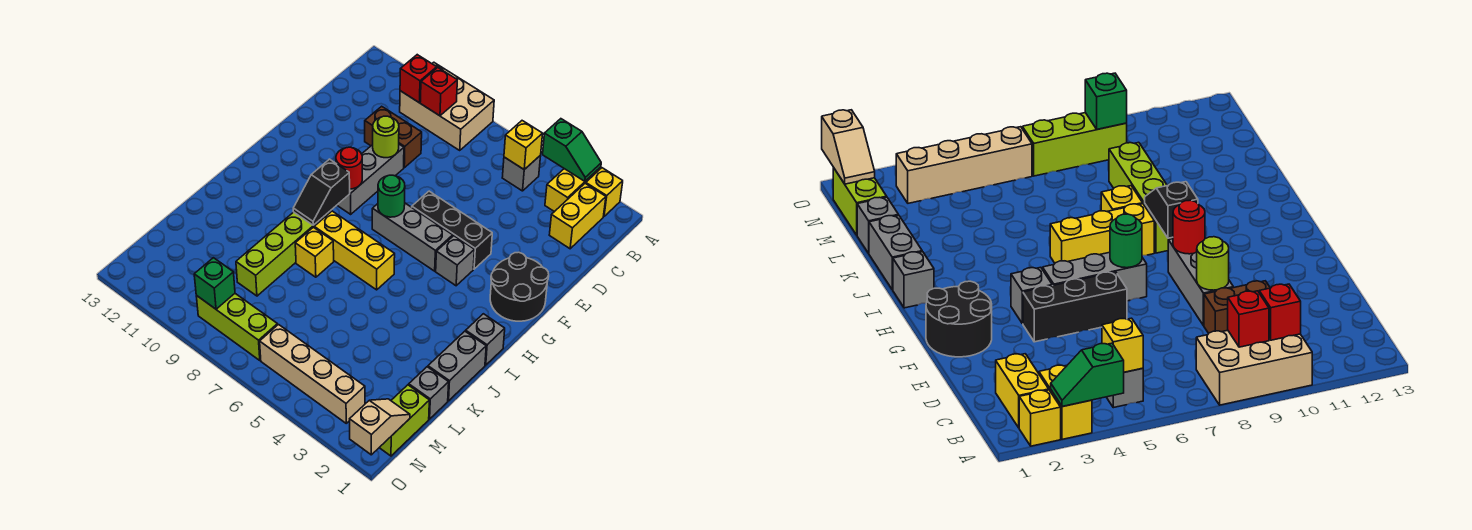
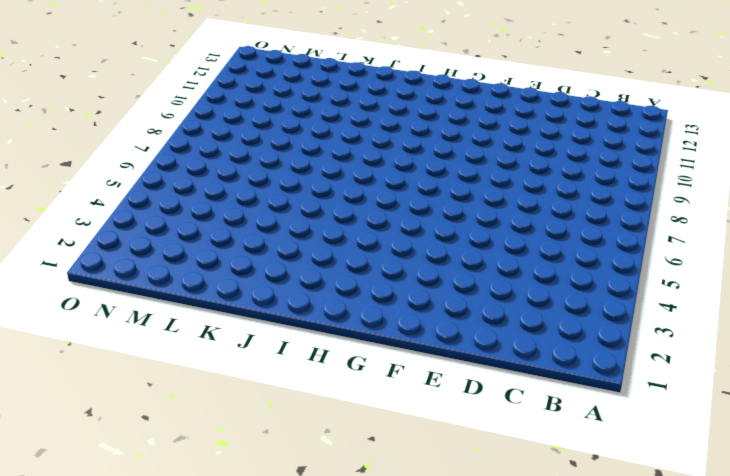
none -> yellow 1x1 brick [586,168,623,216]
none -> yellow 1x2 brick [545,167,601,212]
none -> tan 2x3 brick [400,62,494,150]
none -> yellow 1x2 brick [549,183,606,249]

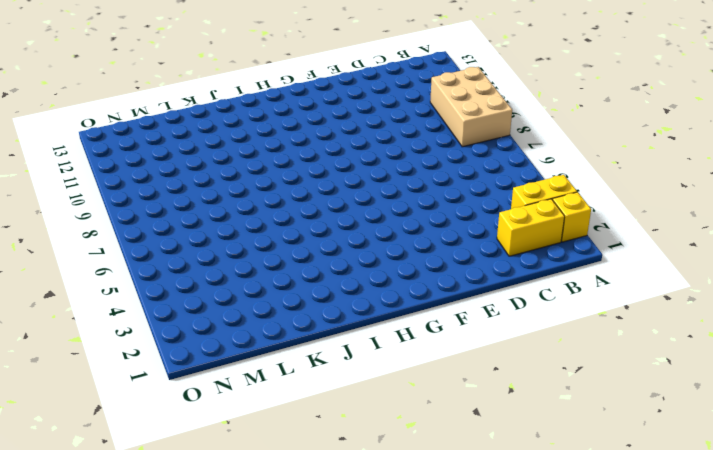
none -> grey 1x1 brick [502,155,541,191]
none -> brown 1x2 brick [365,106,422,168]
none -> grey 1x3 brick [337,144,404,214]
none -> black 2x2 round brick [490,252,549,321]

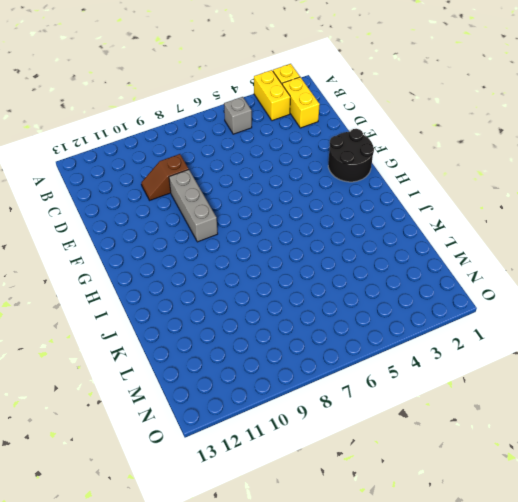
brown 1x2 slope [141,154,189,200] -> brown 1x2 brick [365,106,422,168]
none -> tan 2x3 brick [400,62,494,150]
none -> black 1x3 brick [412,191,492,269]
none -> grey 1x1 brick [436,236,474,286]
none -> grey 1x3 brick [372,203,453,271]

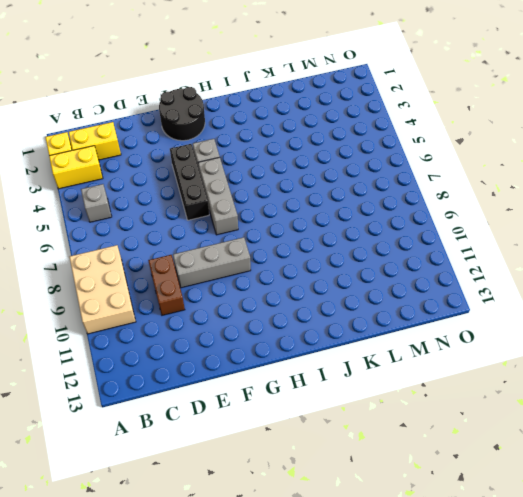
none -> grey 1x1 brick [466,314,505,365]
none -> yellow 1x3 brick [314,211,395,290]
none -> lime 1x4 brick [236,211,331,296]
none -> grey 1x2 brick [428,331,486,401]

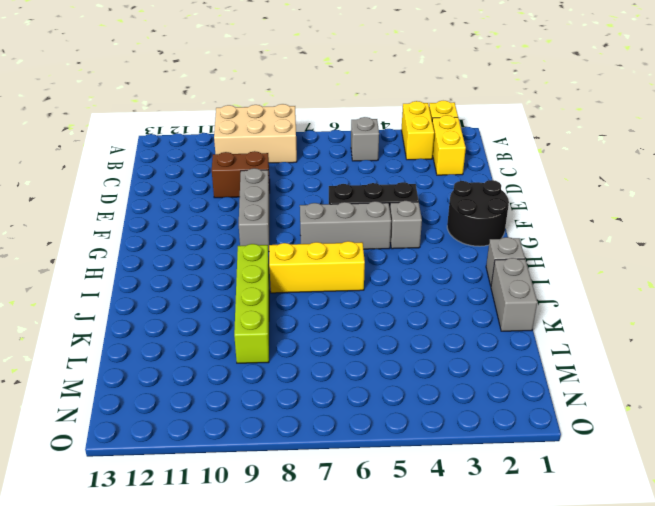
none -> yellow 1x1 brick [295,227,334,277]
none -> grey 1x1 brick [409,367,449,419]
none -> lime 1x2 brick [379,385,429,456]
none -> tan 1x4 brick [260,325,365,423]

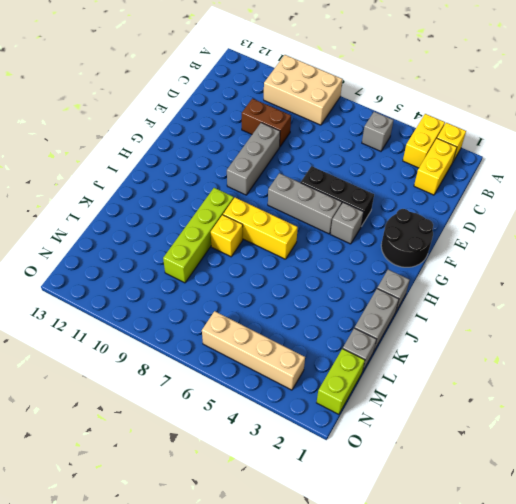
none -> lime 1x3 brick [196,294,278,361]
none -> green 1x2 slope [543,119,601,181]
none -> yellow 1x1 brick [504,121,543,170]
none -> red 1x1 brick [420,68,457,116]

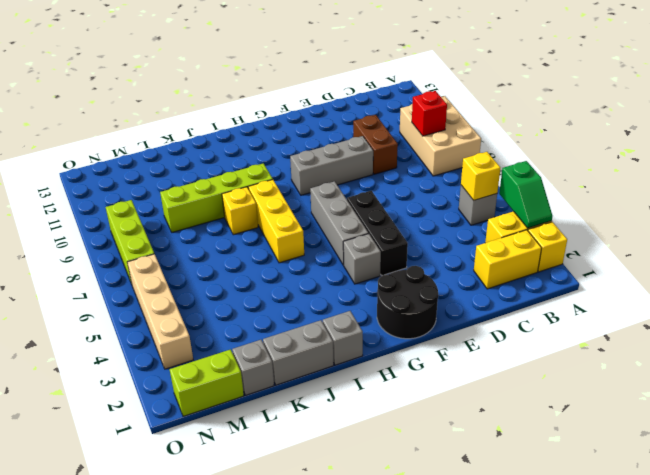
none -> red 1x1 brick [400,55,437,103]
none -> lime 1x1 round brick [373,116,399,158]
none -> green 1x1 round brick [378,175,405,217]
none -> red 1x1 round brick [336,147,362,189]

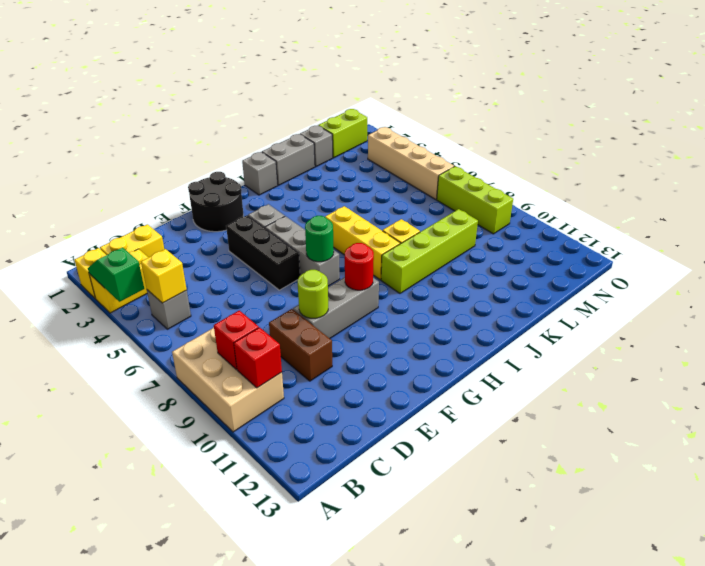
none -> black 1x2 slope [293,159,350,225]
none -> tan 1x2 slope [350,399,410,455]
none -> green 1x1 brick [194,258,235,309]

